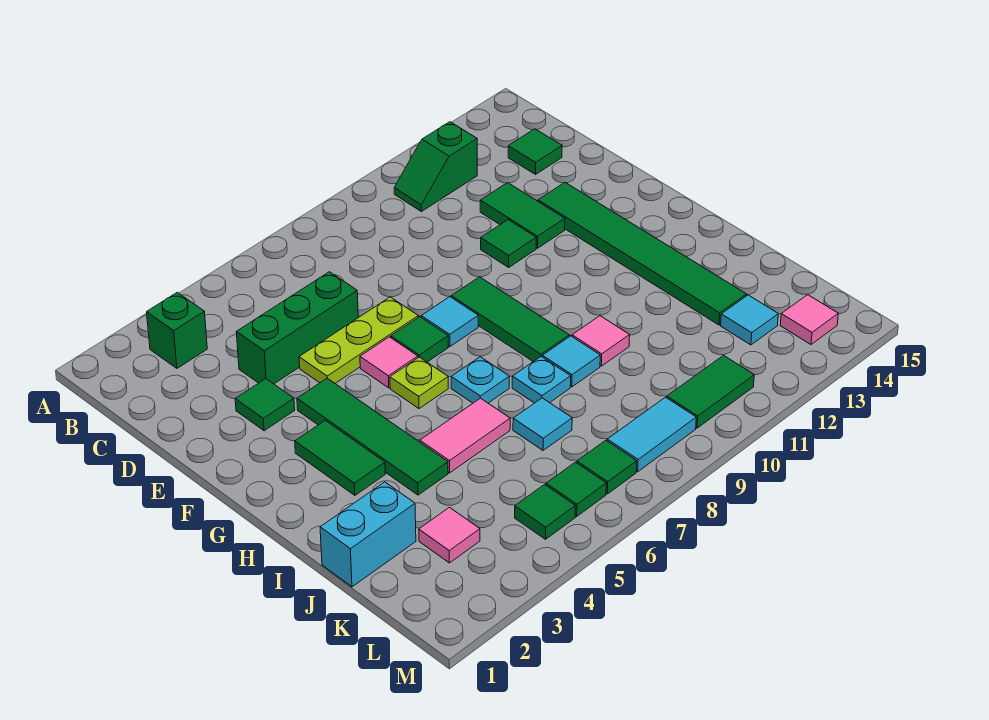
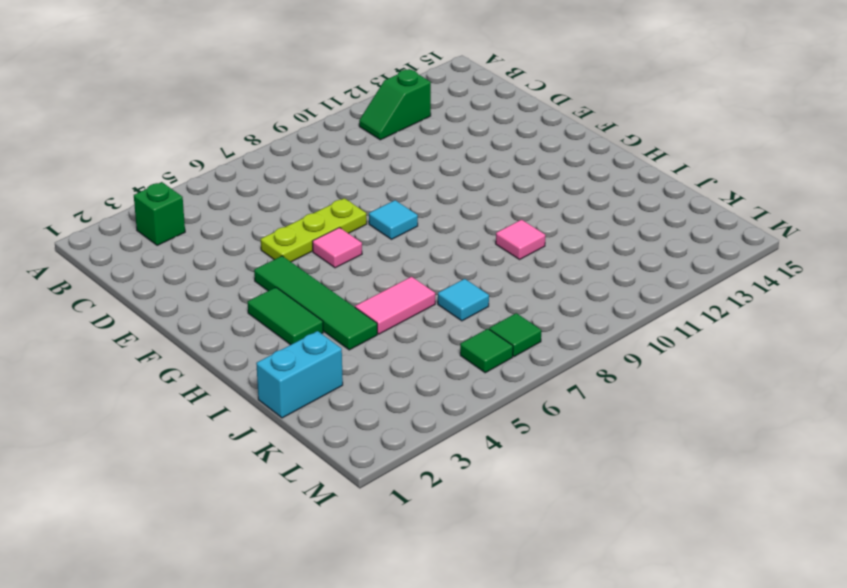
none -> green 1x1 tile [508,129,562,174]
none -> green 1x3 brick [236,272,358,384]
none -> green 1x2 tile [480,183,565,248]
none -> green 1x1 tile [235,379,295,431]

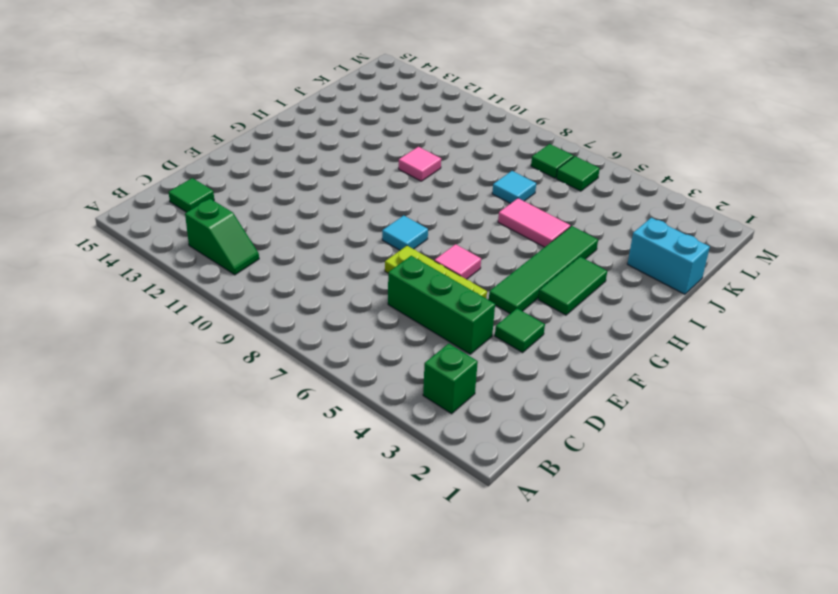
none -> green 1x2 tile [480,183,565,248]
none -> green 1x1 tile [481,220,536,267]
none -> green 1x6 tile [538,183,747,325]
none -> green 1x1 tile [391,317,448,362]

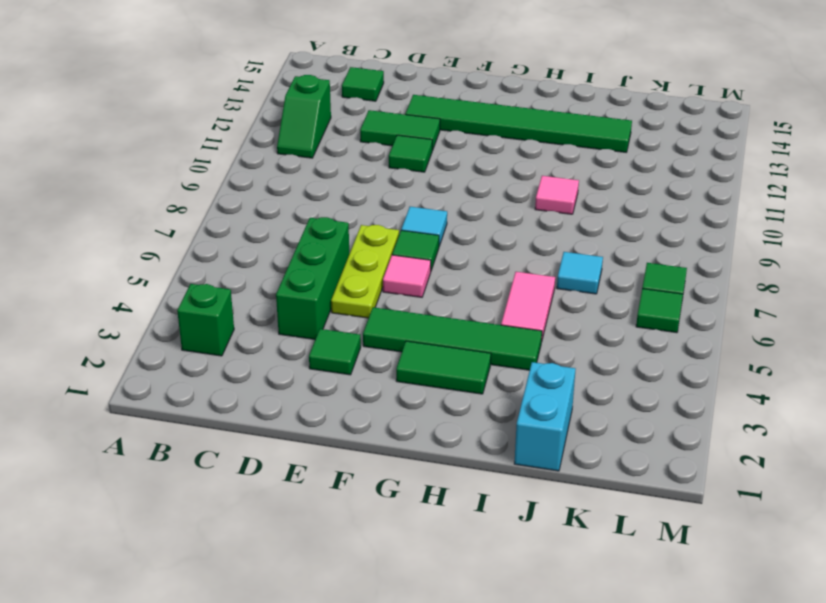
none -> green 1x3 tile [451,277,569,362]
none -> lime 1x1 plate [390,357,448,409]
none -> cyan 1x1 plate [451,357,509,403]
none -> cyan 1x1 plate [512,357,571,403]

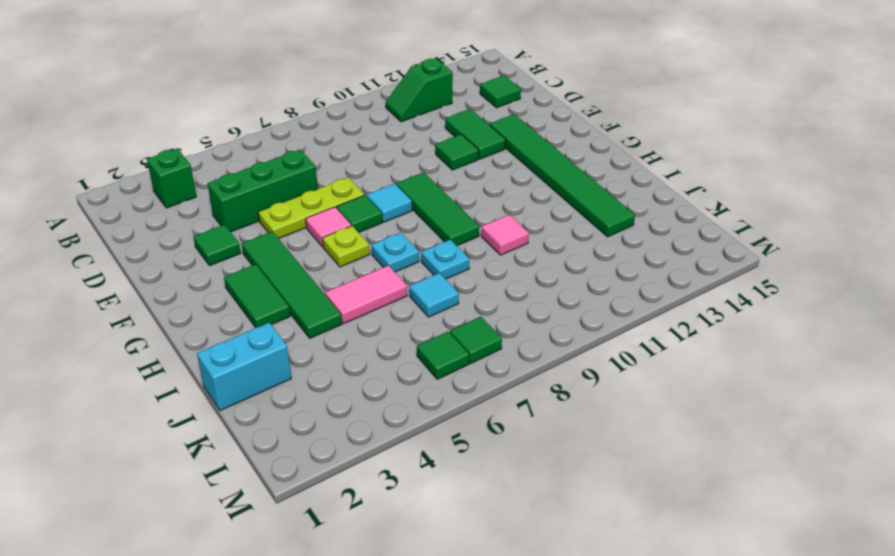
none -> cyan 1x1 tile [542,336,600,387]
none -> pink 1x1 tile [419,507,480,563]
none -> cyan 1x1 tile [721,295,778,345]
none -> green 1x1 tile [515,484,575,539]

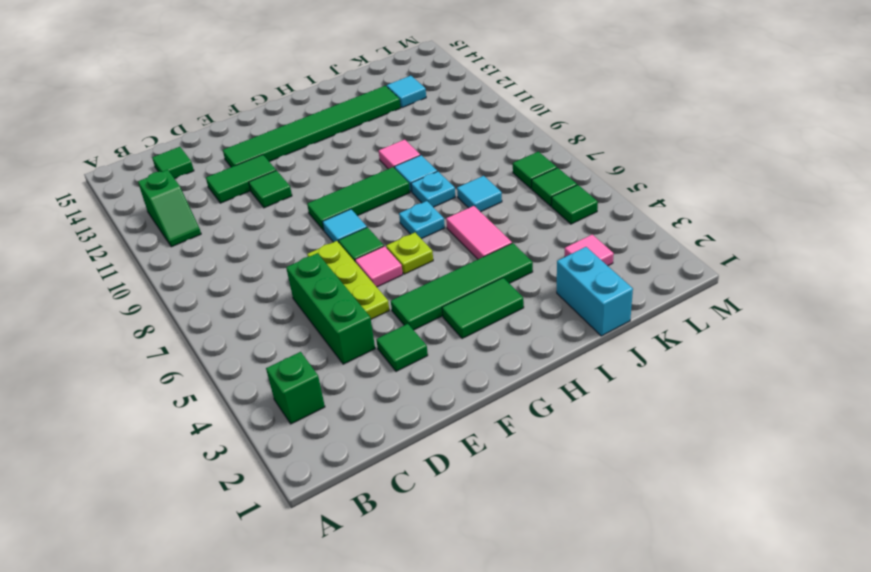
none -> cyan 1x2 tile [607,397,696,472]
none -> green 1x2 tile [667,355,754,428]
none -> pink 1x1 tile [780,295,838,344]

